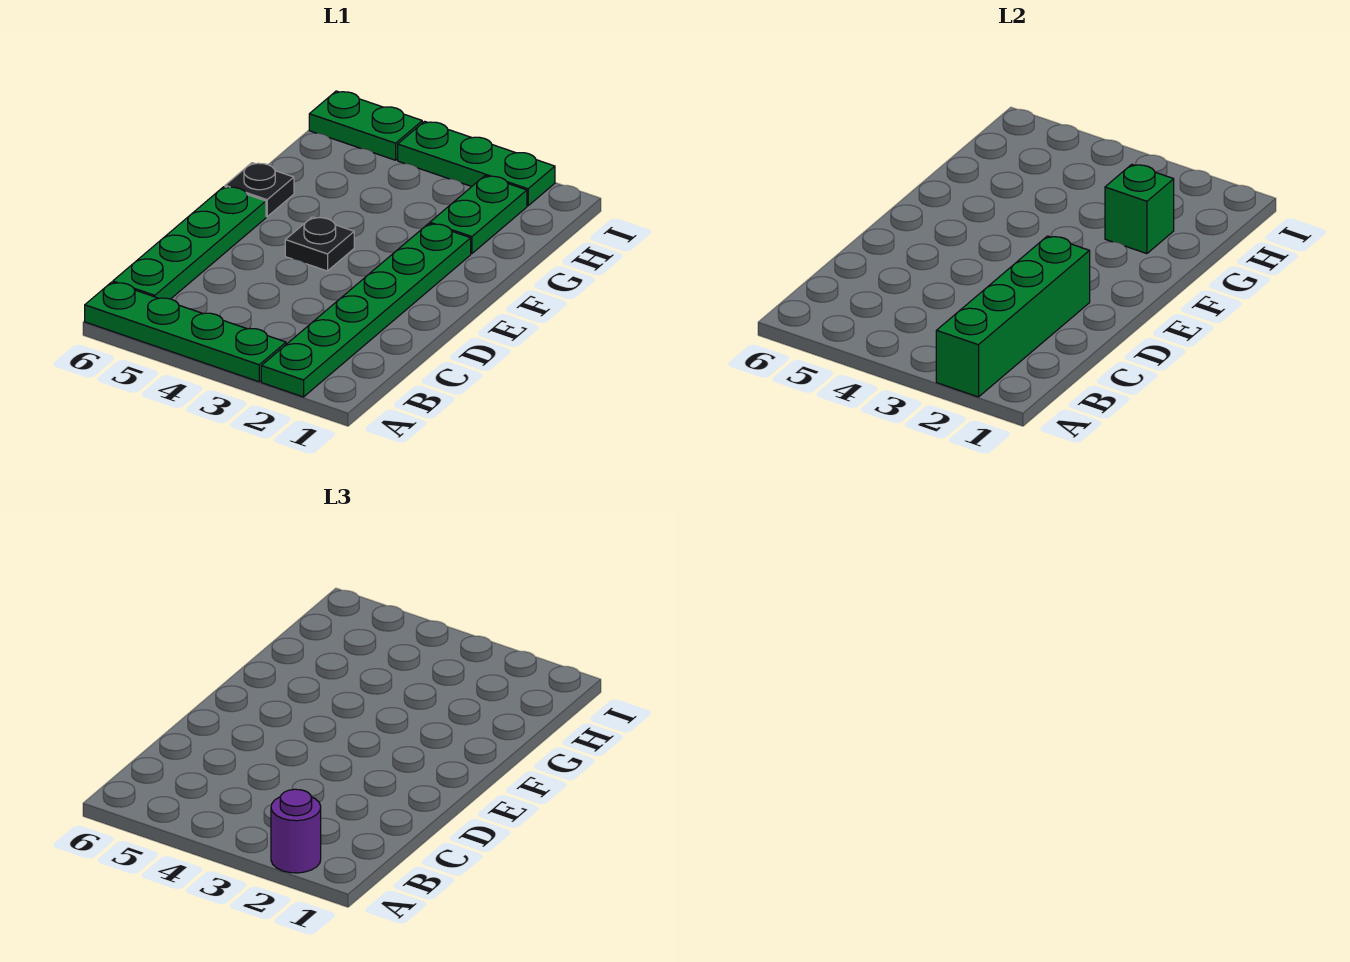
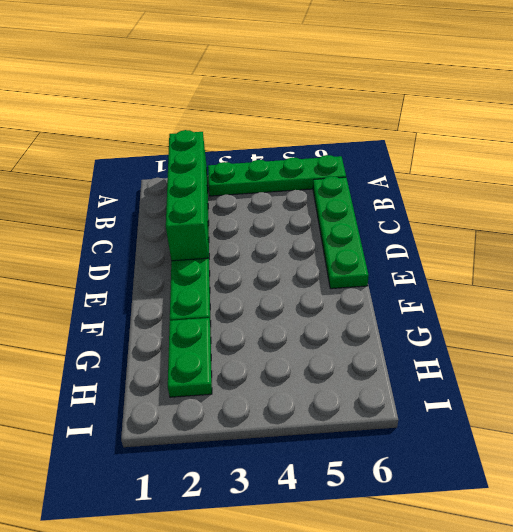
none -> black 1x1 plate [285,217,354,271]
none -> black 1x1 plate [225,163,294,217]

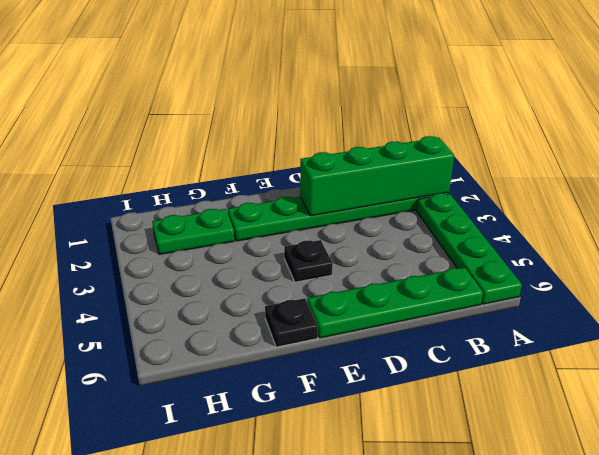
none -> green 1x3 plate [398,121,555,206]
none -> green 1x2 plate [309,91,422,160]

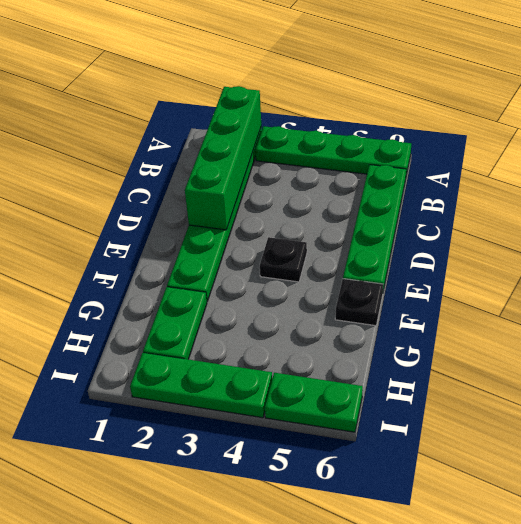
none -> green 1x1 brick [1105,164,1174,254]
none -> purple 1x1 round brick [271,789,321,873]

